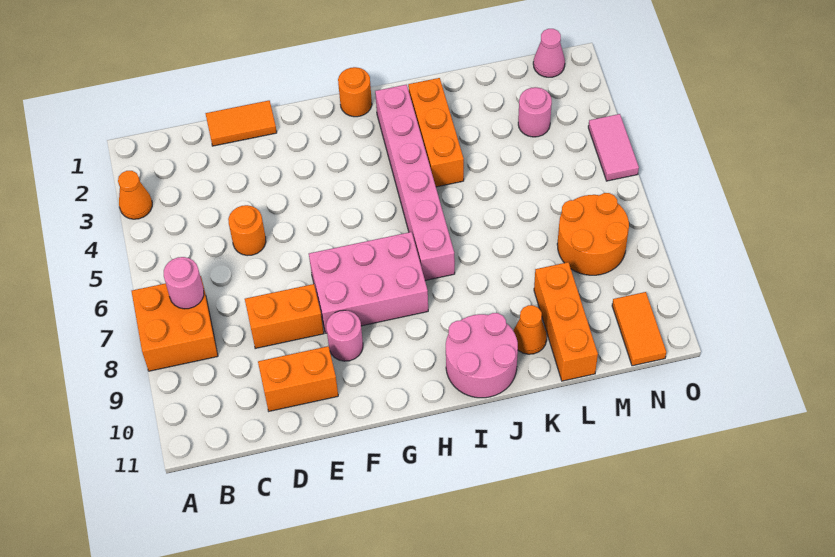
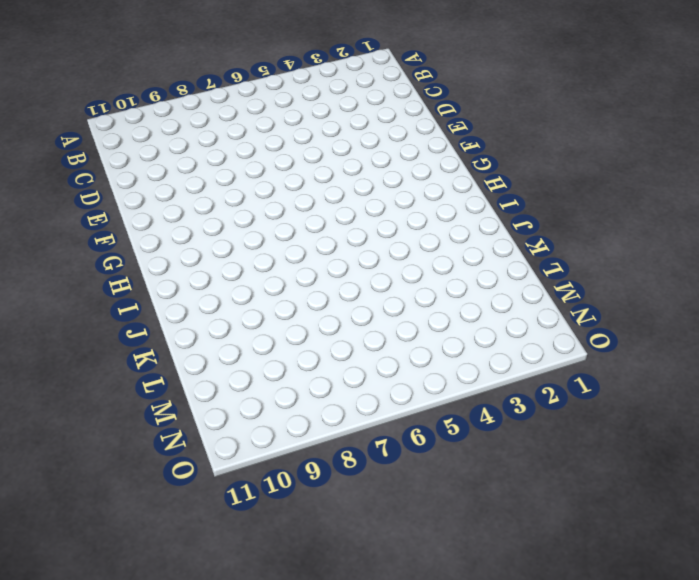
none -> orange 1x1 cone [118,171,152,219]
none -> orange 2x2 brick [132,276,218,371]
none -> orange 1x2 tile [206,101,277,146]

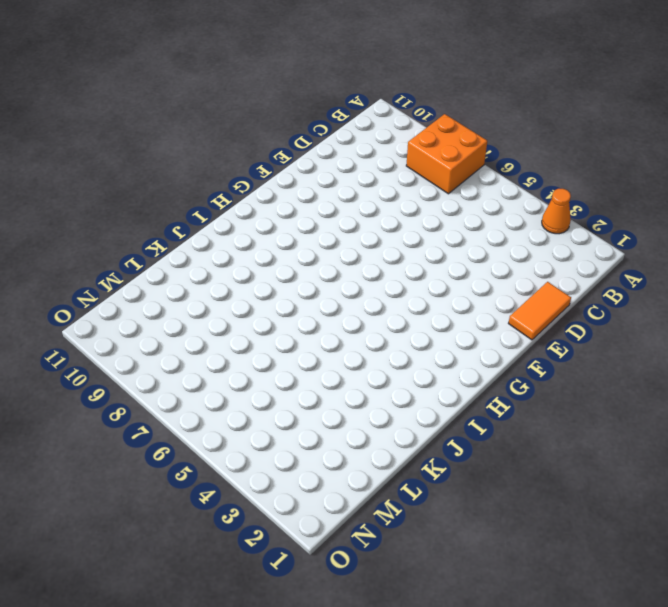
none -> orange 1x1 round brick [228,205,266,256]
none -> orange 1x2 brick [245,284,324,349]
none -> orange 1x2 brick [258,346,338,411]

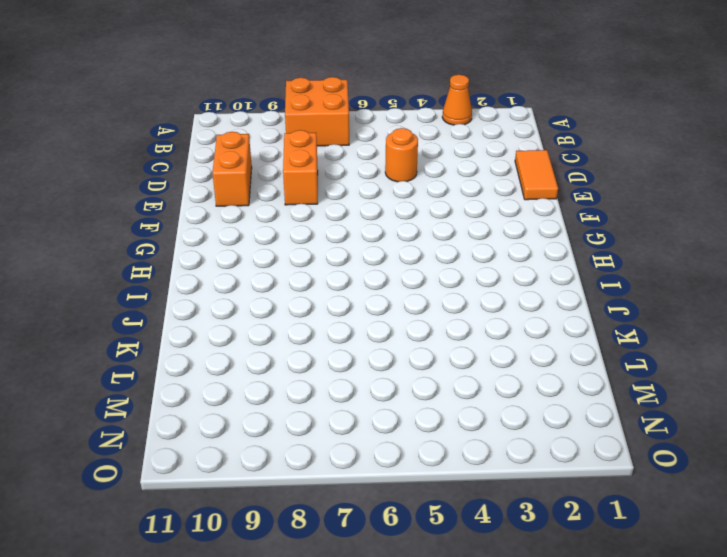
none -> pink 2x3 brick [309,232,428,333]
none -> pink 1x1 round brick [326,310,363,361]
none -> orange 1x1 round brick [338,67,372,117]

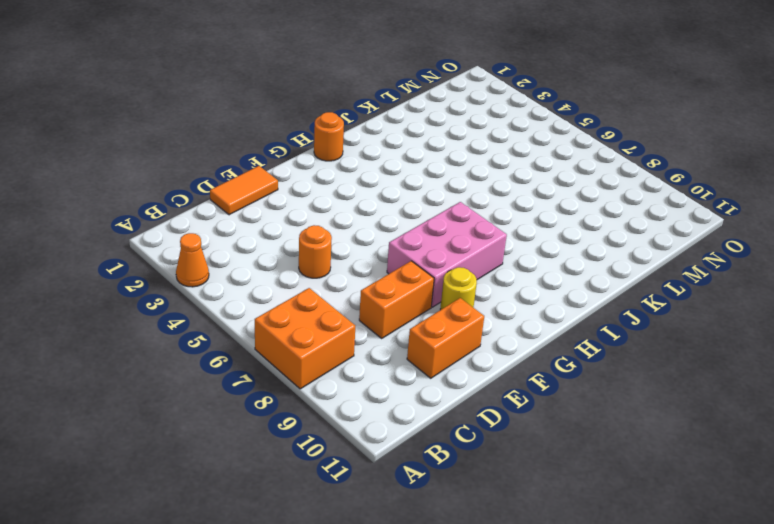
yellow 1x1 round brick [440,267,477,310] -> pink 1x1 round brick [326,310,363,361]
none -> pink 1x6 brick [375,85,455,280]
none -> pink 2x2 round brick [446,313,518,398]
none -> orange 1x3 brick [408,78,464,187]

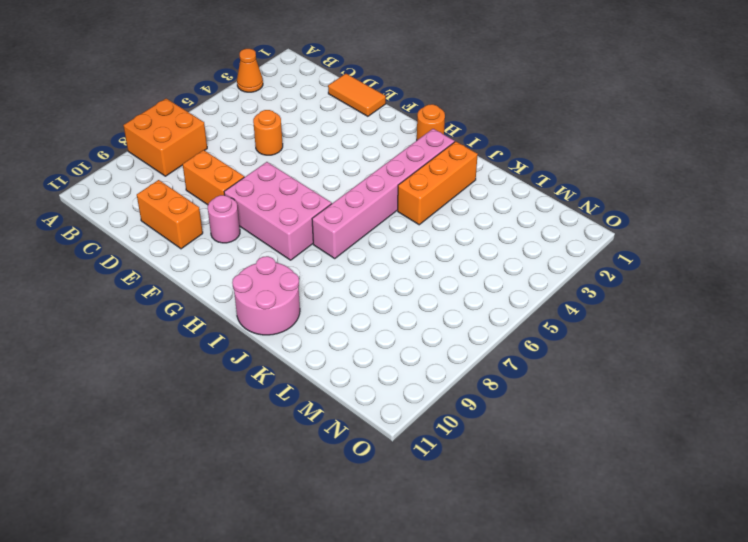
none -> orange 1x1 cone [513,305,547,354]
none -> orange 1x3 brick [534,262,598,381]
none -> pink 1x1 round brick [518,87,552,137]

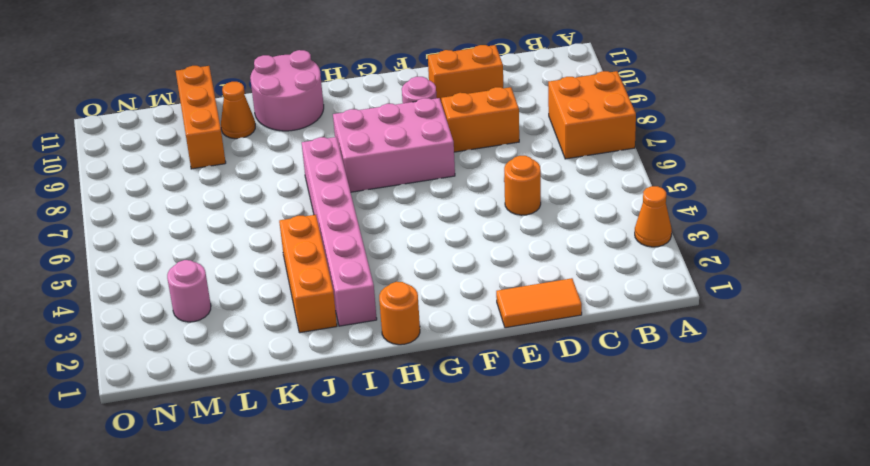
none -> orange 2x2 round brick [557,193,629,275]
none -> pink 1x1 cone [533,29,565,77]
none -> orange 1x2 tile [612,292,666,366]

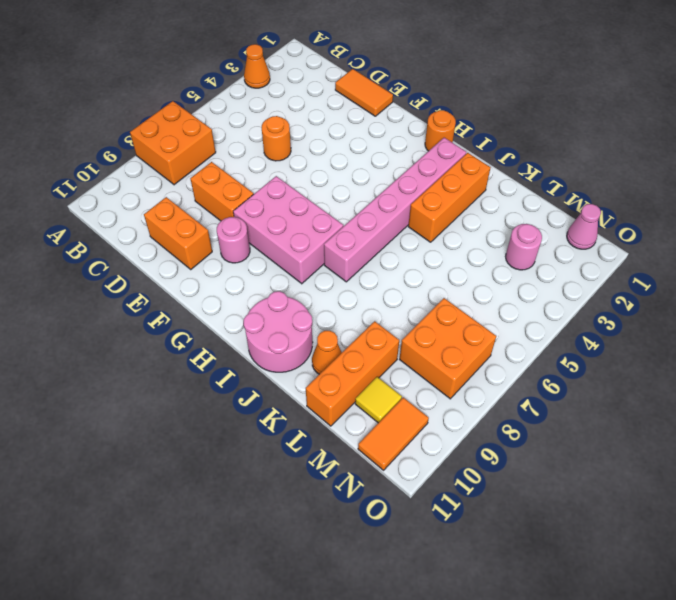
orange 2x2 brick [400,298,496,399] -> orange 2x2 round brick [557,193,629,275]
yellow 1x1 tile [355,377,402,423] -> none
none -> pink 1x2 tile [588,114,639,181]
none -> pink 1x1 round brick [164,257,204,309]

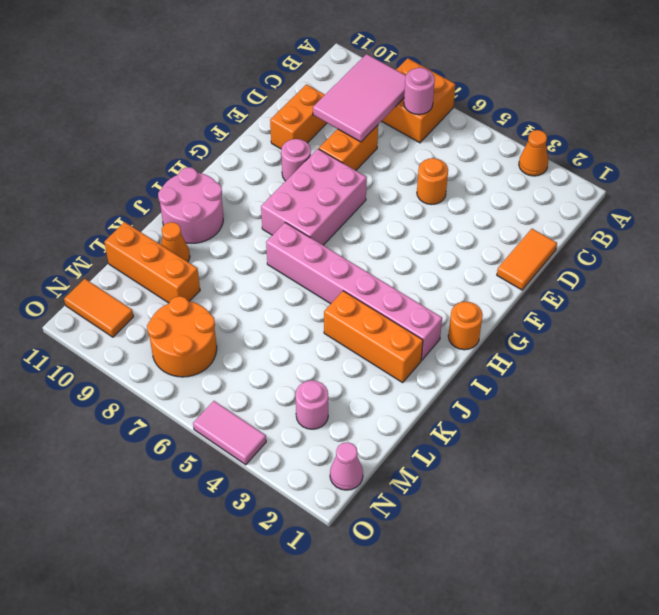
pink 2x3 tile [313,54,406,142] -> none

